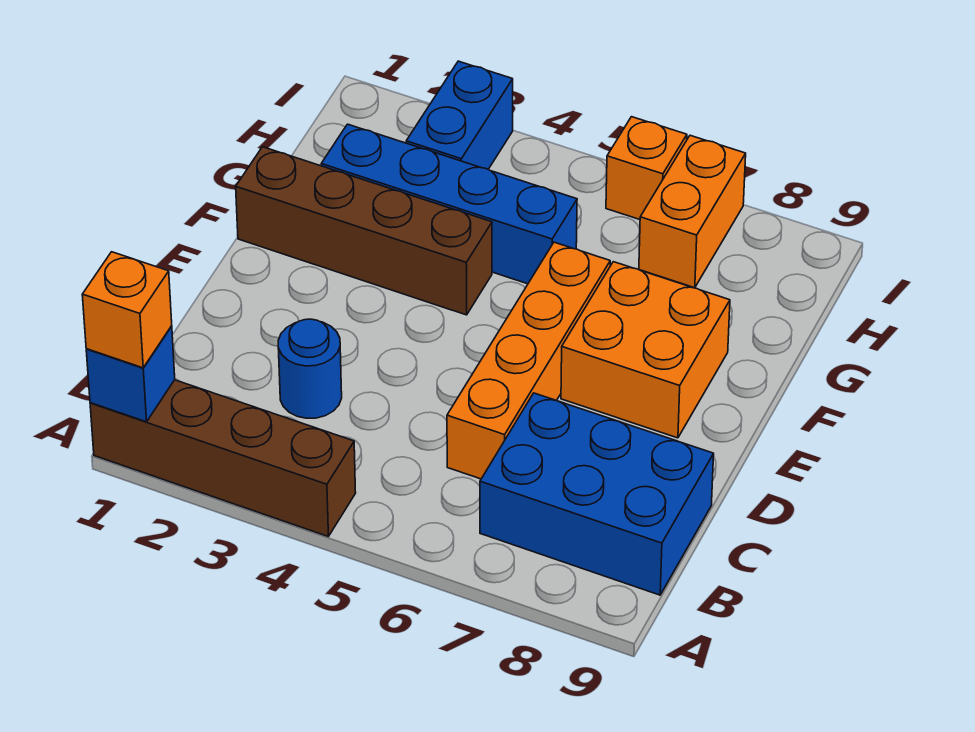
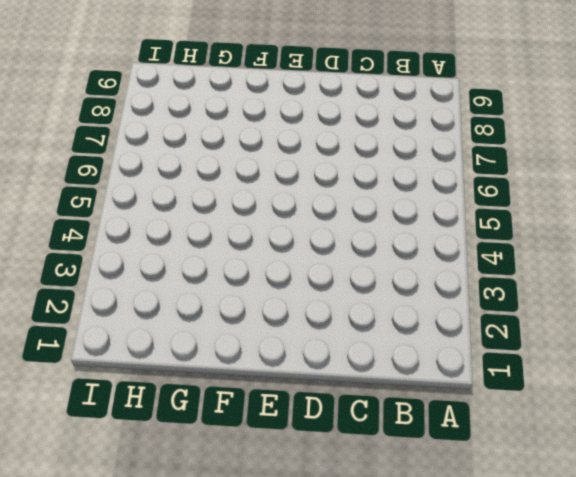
none -> brown 1x4 brick [90,380,356,537]
none -> blue 2x3 brick [480,393,714,595]
none -> blue 1x1 round brick [278,319,342,418]

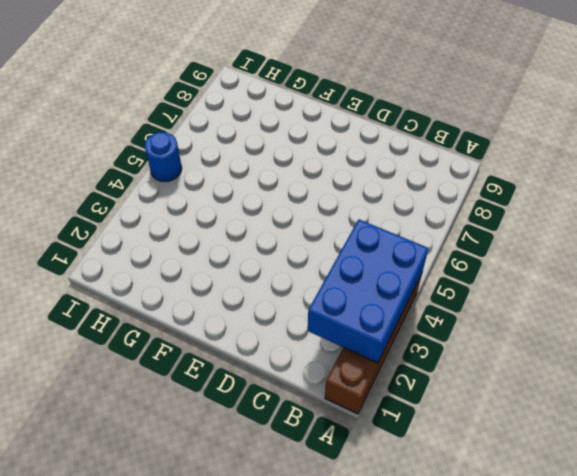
blue 2x3 brick [308,220,429,363] -> blue 2x3 brick moved to [480,393,714,595]
blue 1x1 round brick [145,132,182,181] -> blue 1x1 round brick moved to [278,319,342,418]
none -> orange 1x4 brick [447,242,611,479]
none -> orange 2x2 brick [561,262,730,438]
none -> brown 1x4 brick [236,147,492,315]

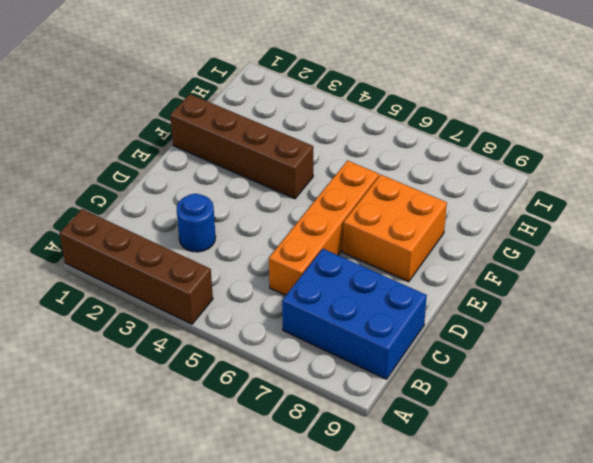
none -> blue 1x4 brick [321,124,577,284]
none -> blue 1x2 brick [406,61,513,169]
none -> orange 1x2 brick [639,135,746,288]

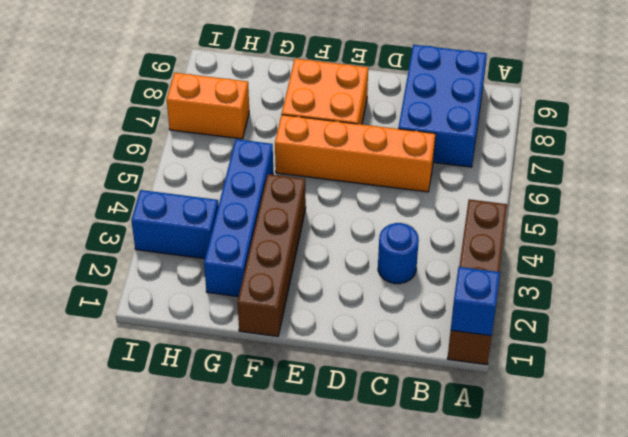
none -> orange 1x1 brick [606,117,687,219]
none -> orange 1x1 brick [82,252,172,368]

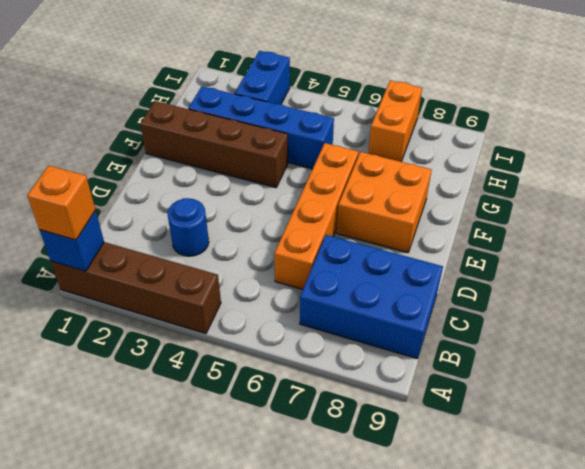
none -> orange 1x1 brick [606,117,687,219]

